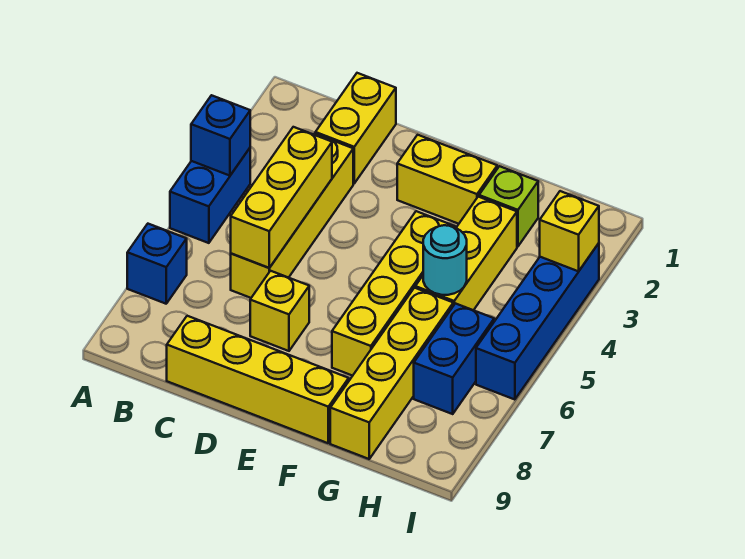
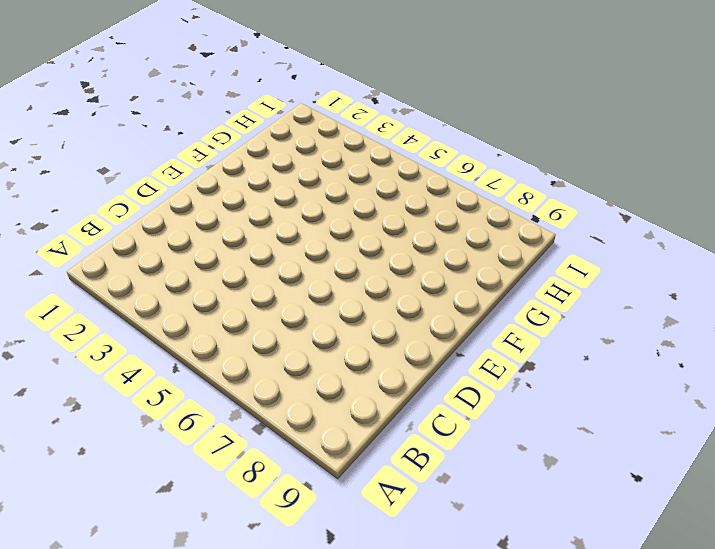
none -> blue 1x2 brick [170,148,250,243]
none -> blue 1x1 brick [127,224,187,304]
none -> yellow 1x2 brick [315,73,396,183]

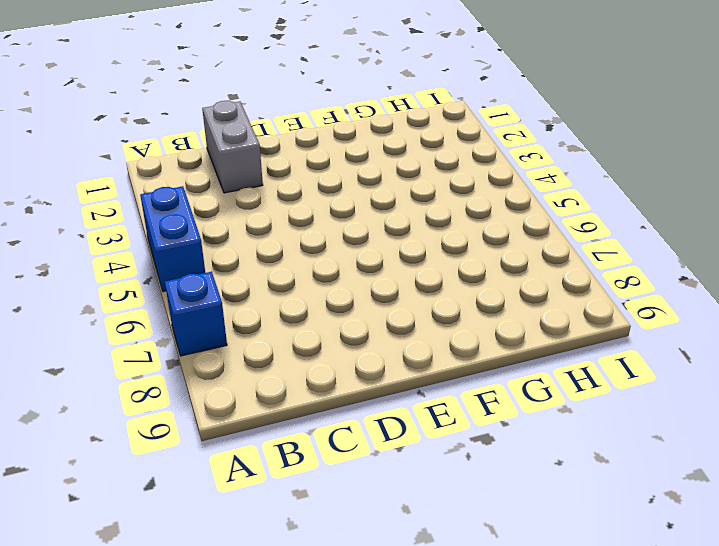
grey 1x2 brick [202,101,263,193] -> yellow 1x2 brick [315,73,396,183]
none -> yellow 1x4 brick [231,133,353,298]
none -> yellow 1x4 brick [167,316,349,443]
none -> yellow 1x1 brick [250,271,309,351]

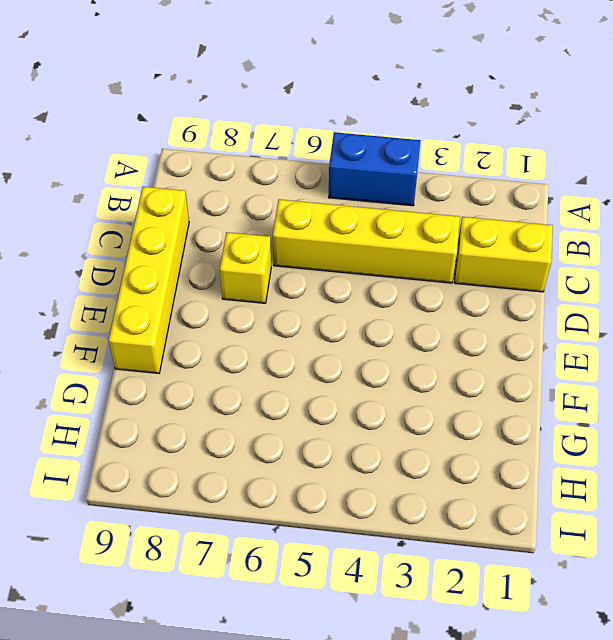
none -> blue 1x1 brick [127,224,187,304]
none -> yellow 1x2 brick [397,135,497,224]
none -> yellow 1x4 brick [332,211,455,376]

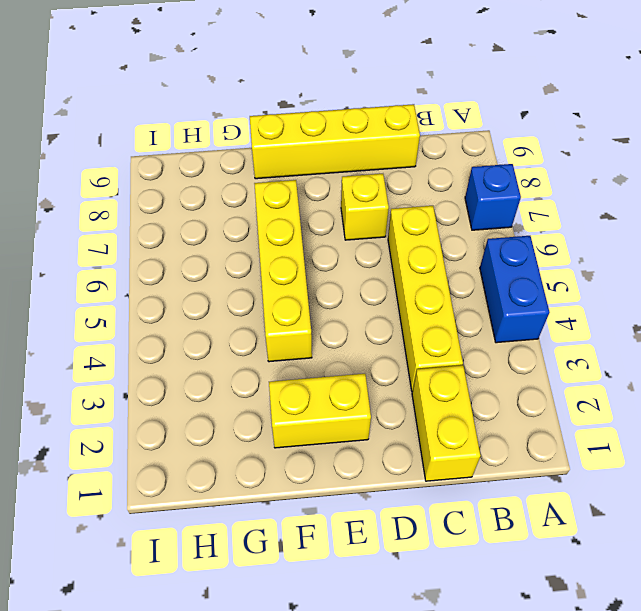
none -> lime 1x1 brick [479,166,538,247]
none -> yellow 1x3 brick [415,197,517,310]
none -> yellow 1x4 brick [330,288,453,459]

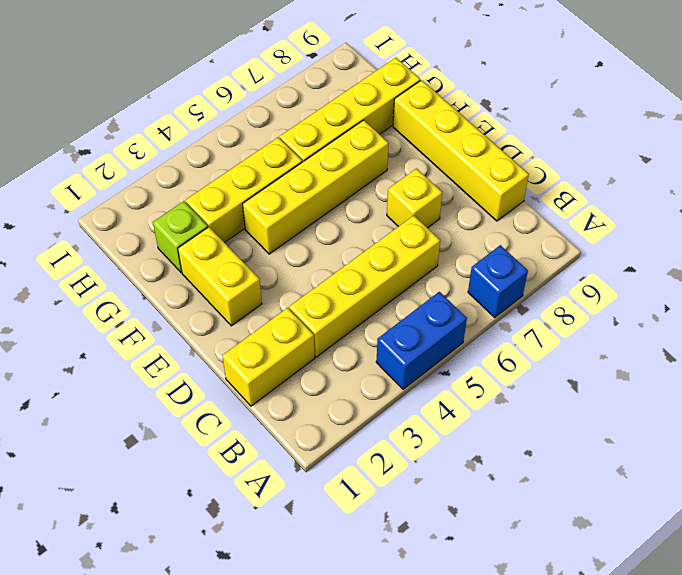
none -> blue 1x2 brick [414,303,494,414]
none -> blue 1x4 brick [476,243,599,400]
none -> blue 1x1 brick [191,95,250,176]

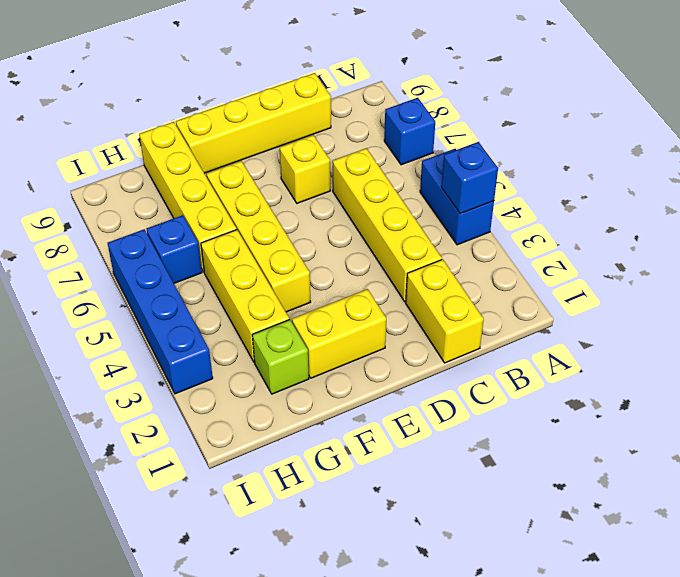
blue 1x1 brick [147,215,202,283] -> blue 1x2 brick [414,303,494,414]
none -> yellow 1x3 brick [231,127,332,268]
none -> cyan 1x1 round brick [423,225,467,295]
none -> yellow 1x1 brick [540,191,599,271]

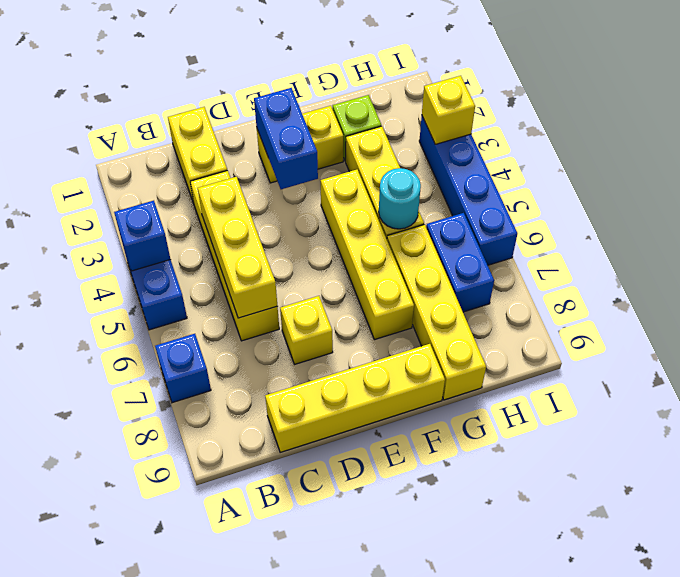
blue 1x2 brick [254,88,318,189] -> none

